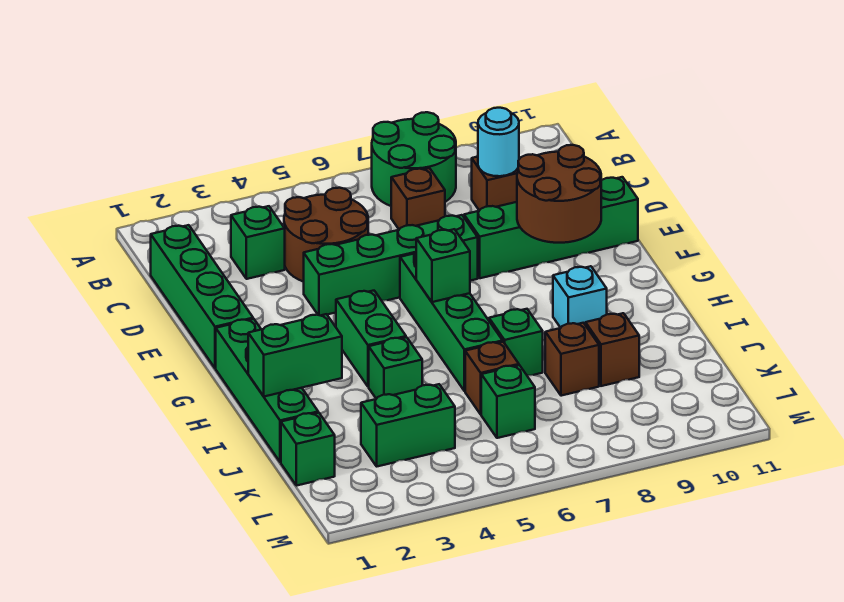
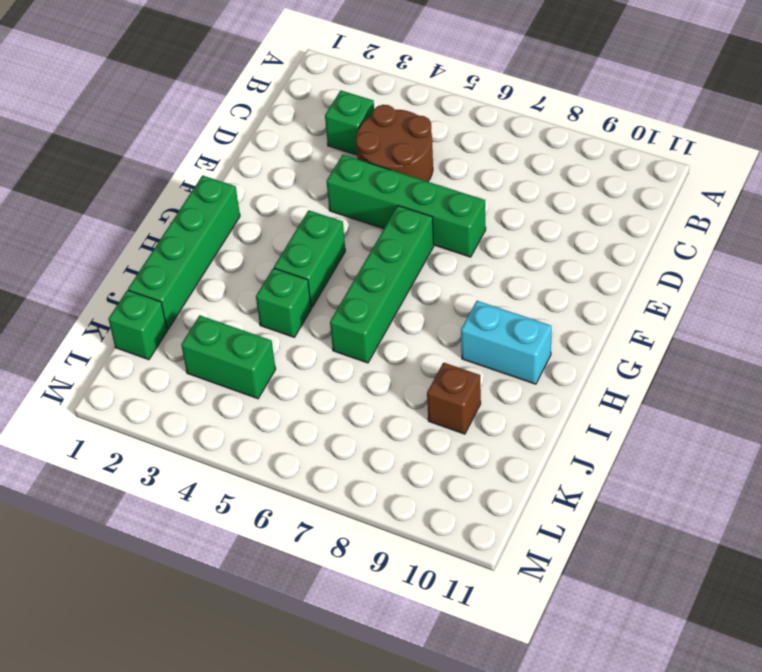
cyan 1x2 brick [461,301,552,384] -> cyan 1x1 brick [553,266,607,328]
none -> green 2x2 round brick [372,112,456,206]
none -> green 1x4 brick [151,225,253,368]
none -> brown 1x1 brick [391,168,445,229]

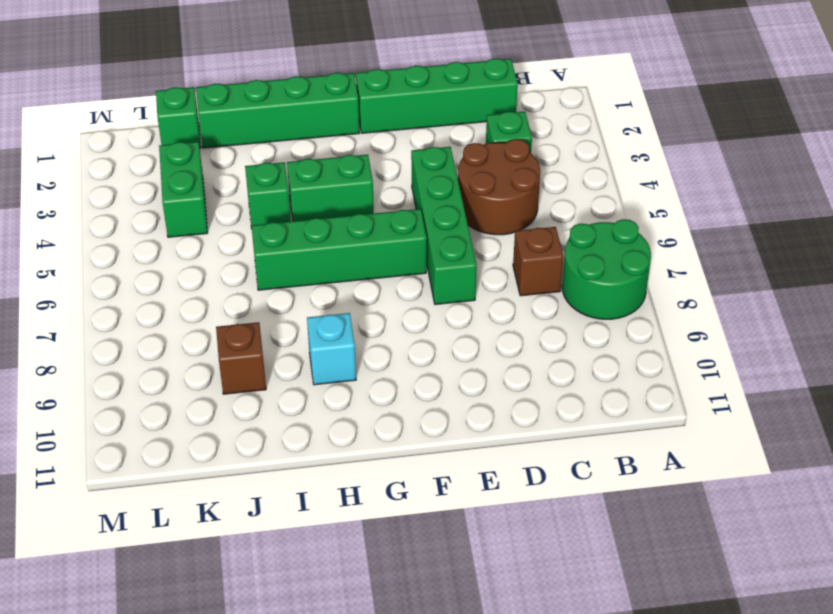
none -> brown 1x1 brick [472,157,518,211]
none -> green 1x4 brick [464,177,638,278]
none -> green 1x1 brick [489,309,543,375]

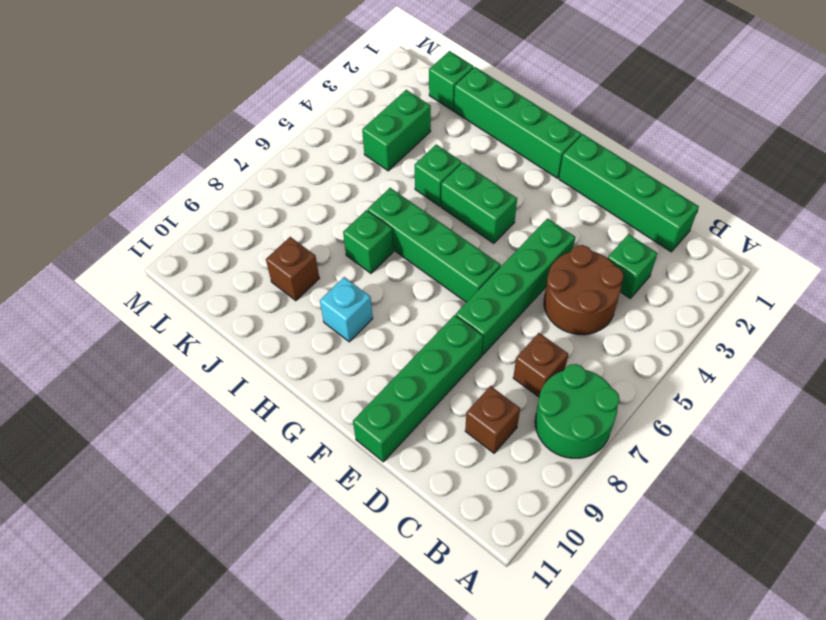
none -> brown 1x1 brick [465,342,519,414]
none -> brown 1x1 brick [545,323,599,396]
none -> green 1x1 brick [481,365,535,438]

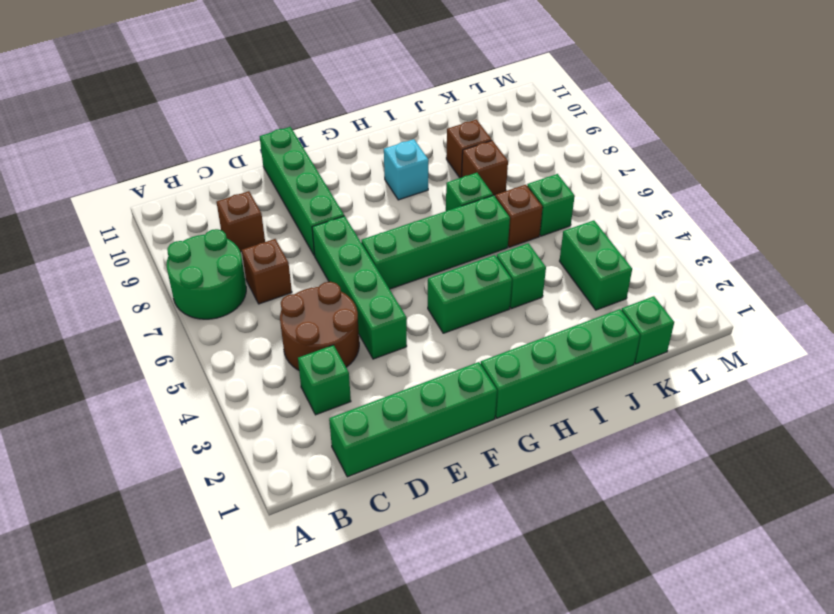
none -> cyan 1x1 round brick [478,108,519,176]
none -> brown 2x2 round brick [517,145,601,243]
none -> green 1x1 brick [416,229,470,302]

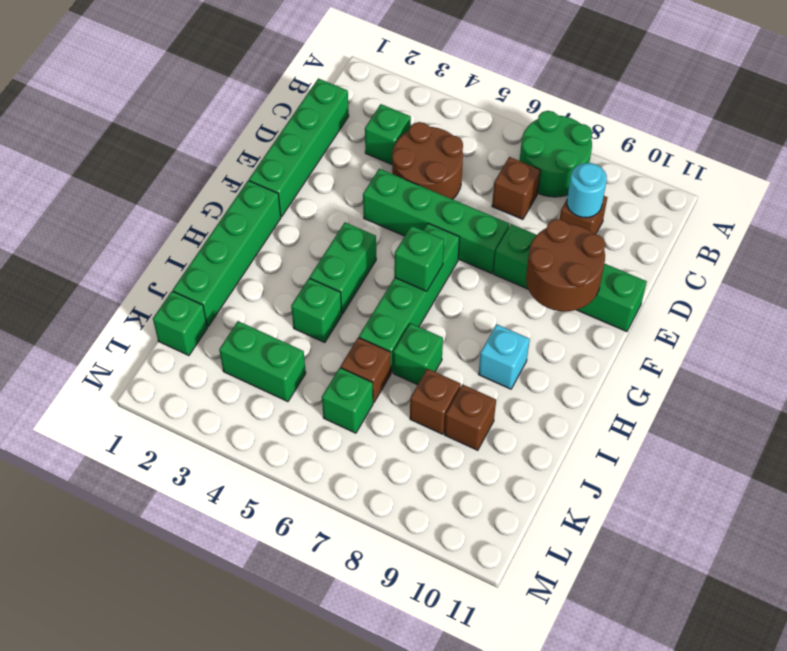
none -> green 1x2 brick [248,314,342,397]

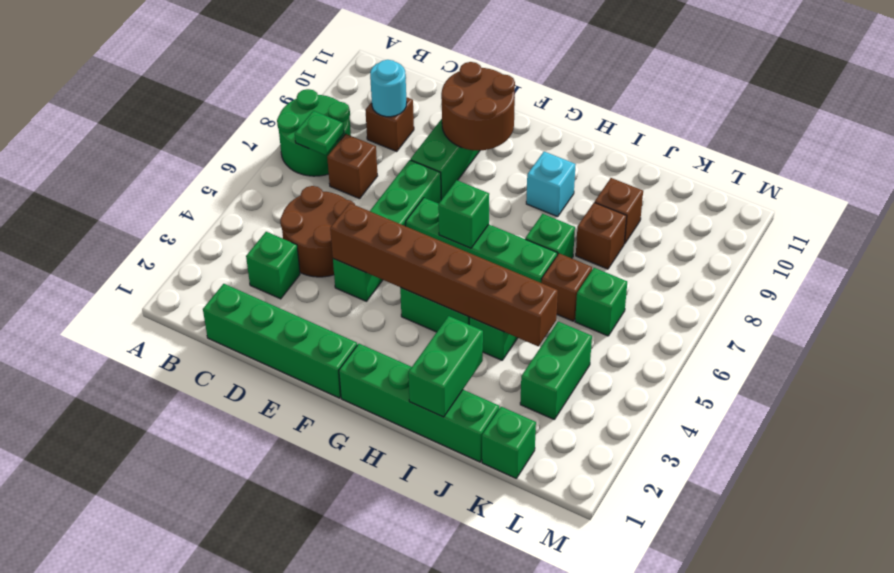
green 1x1 plate [295,111,344,155] -> none
brown 1x6 brick [330,203,558,346] -> none

